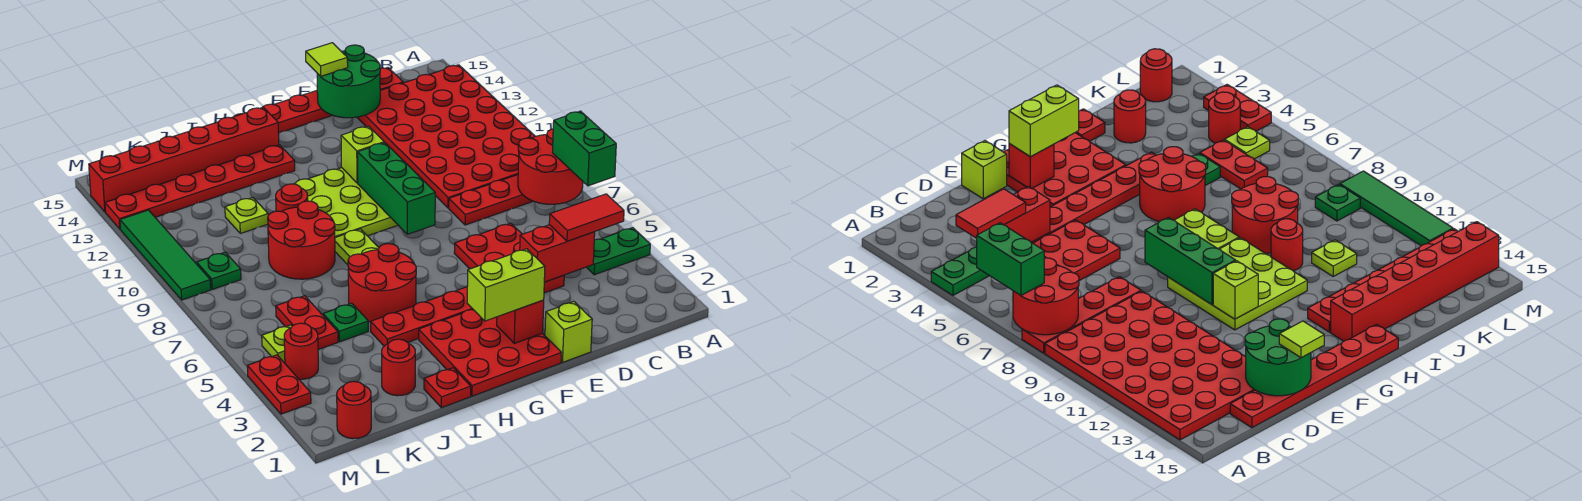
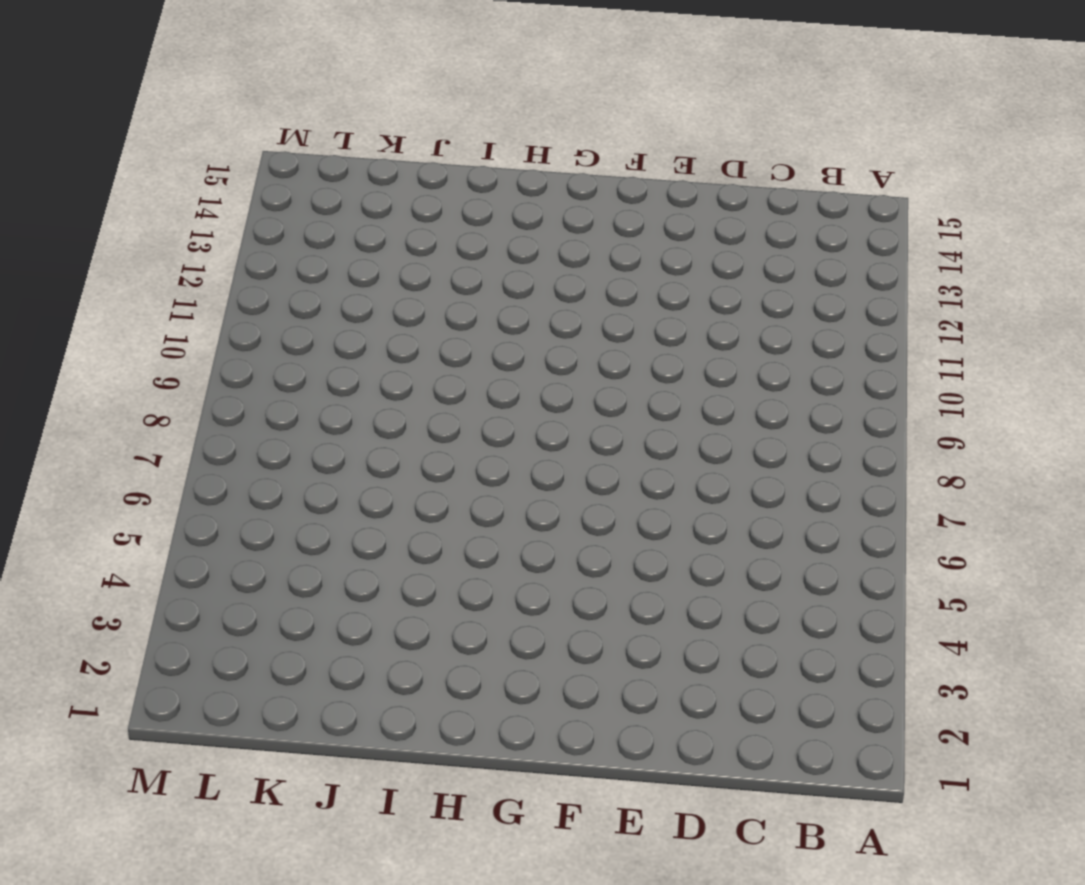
none -> green 1x2 plate [587,228,650,275]
none -> red 1x4 plate [449,175,533,225]
none -> red 4x6 plate [357,65,535,208]
none -> red 1x6 plate [234,68,403,133]

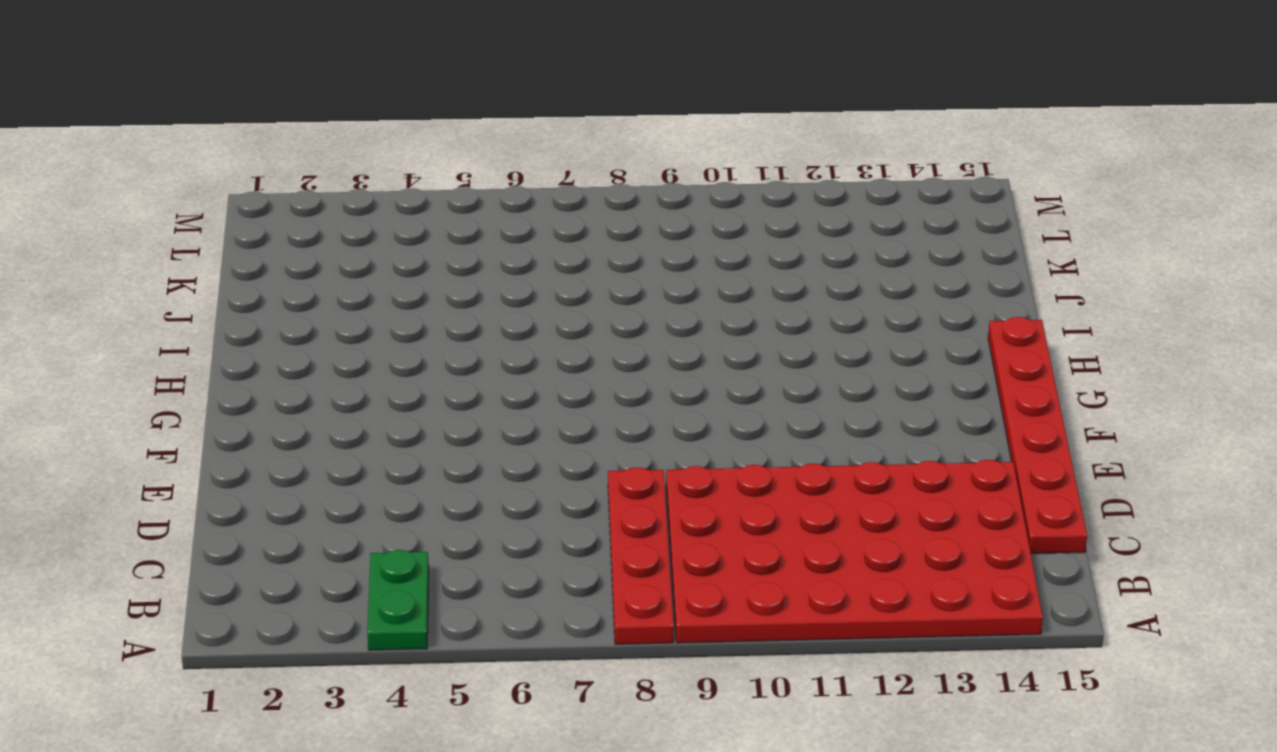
none -> red 1x6 plate [371,275,564,346]
none -> red 2x2 plate [454,223,522,269]
none -> lime 1x1 brick [545,302,592,362]
none -> red 3x3 plate [419,310,561,396]

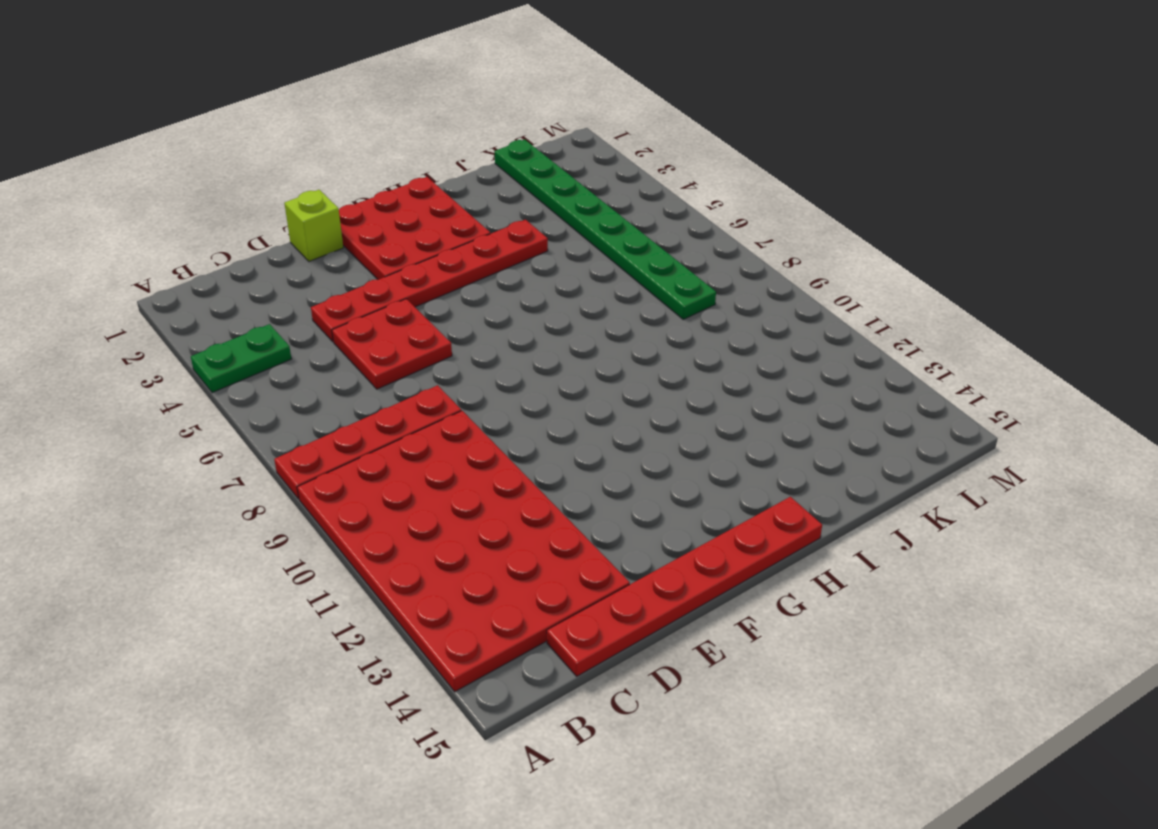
green 1x8 plate [494,139,716,319] -> red 1x2 plate [276,296,338,350]
none -> lime 3x3 plate [294,168,398,238]
none -> red 2x2 round brick [348,244,416,322]
none -> lime 1x2 plate [335,229,379,265]
none -> red 1x6 plate [105,145,295,229]

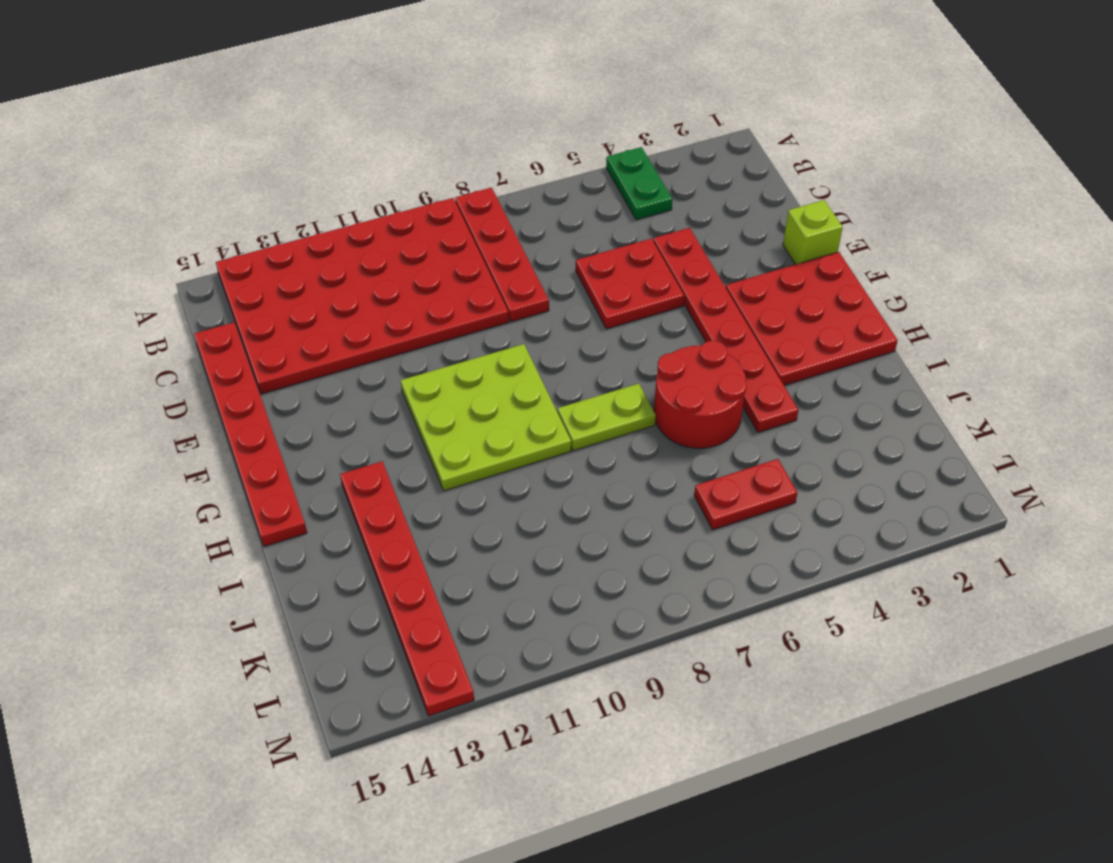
none -> red 1x6 brick [89,107,279,212]
none -> red 1x1 plate [424,368,471,408]
none -> red 2x2 round brick [268,201,335,279]
none -> red 1x1 round brick [276,184,308,212]

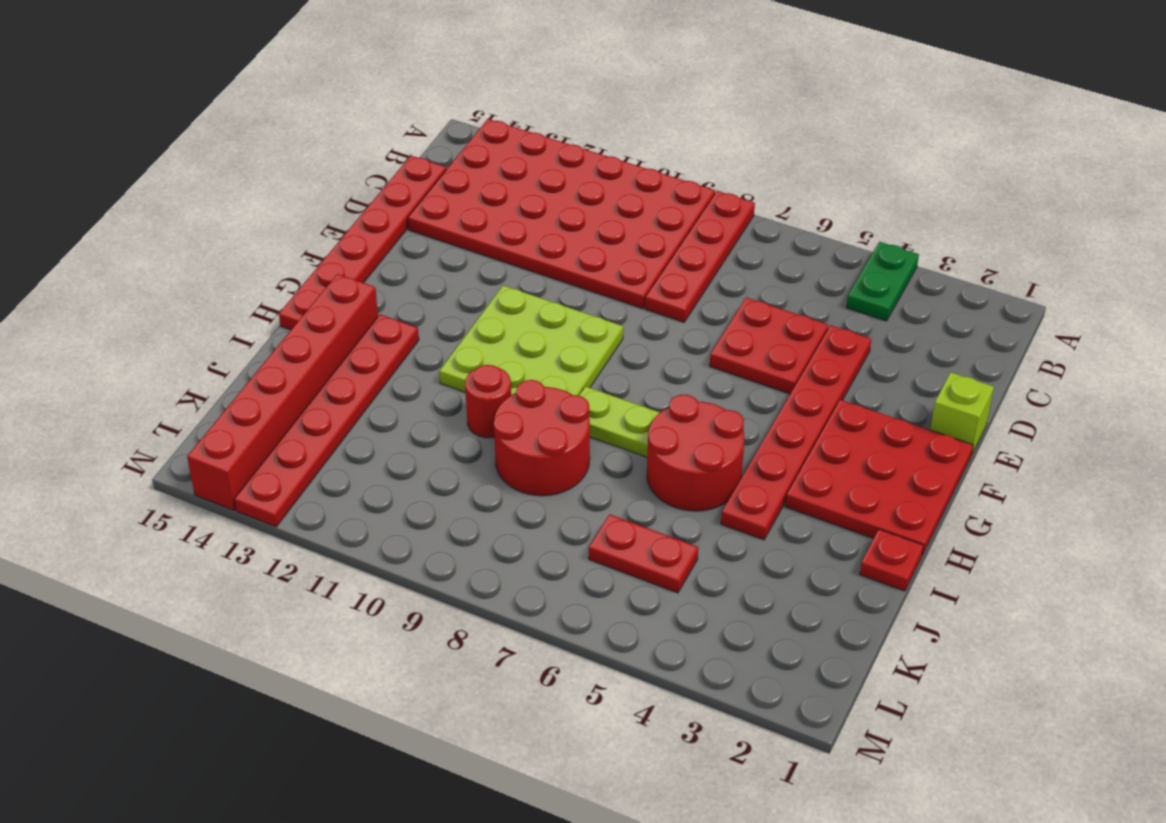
none -> red 1x1 round brick [382,339,415,396]
none -> green 1x1 plate [323,303,368,342]
none -> lime 1x1 plate [225,197,268,233]
none -> red 1x1 round brick [337,381,371,439]

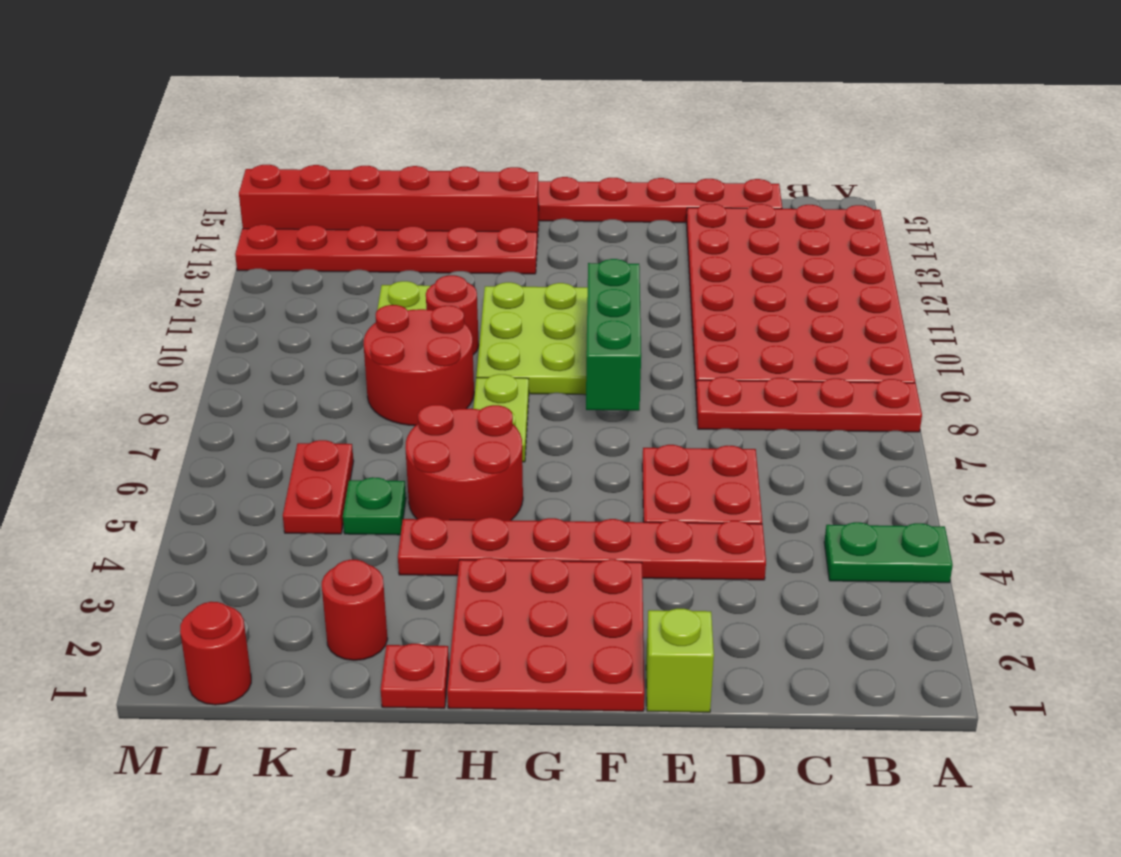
none -> red 1x1 round brick [284,323,318,379]
none -> lime 1x1 plate [262,325,292,362]
none -> green 1x1 plate [197,252,241,290]
none -> red 1x2 plate [247,355,311,414]

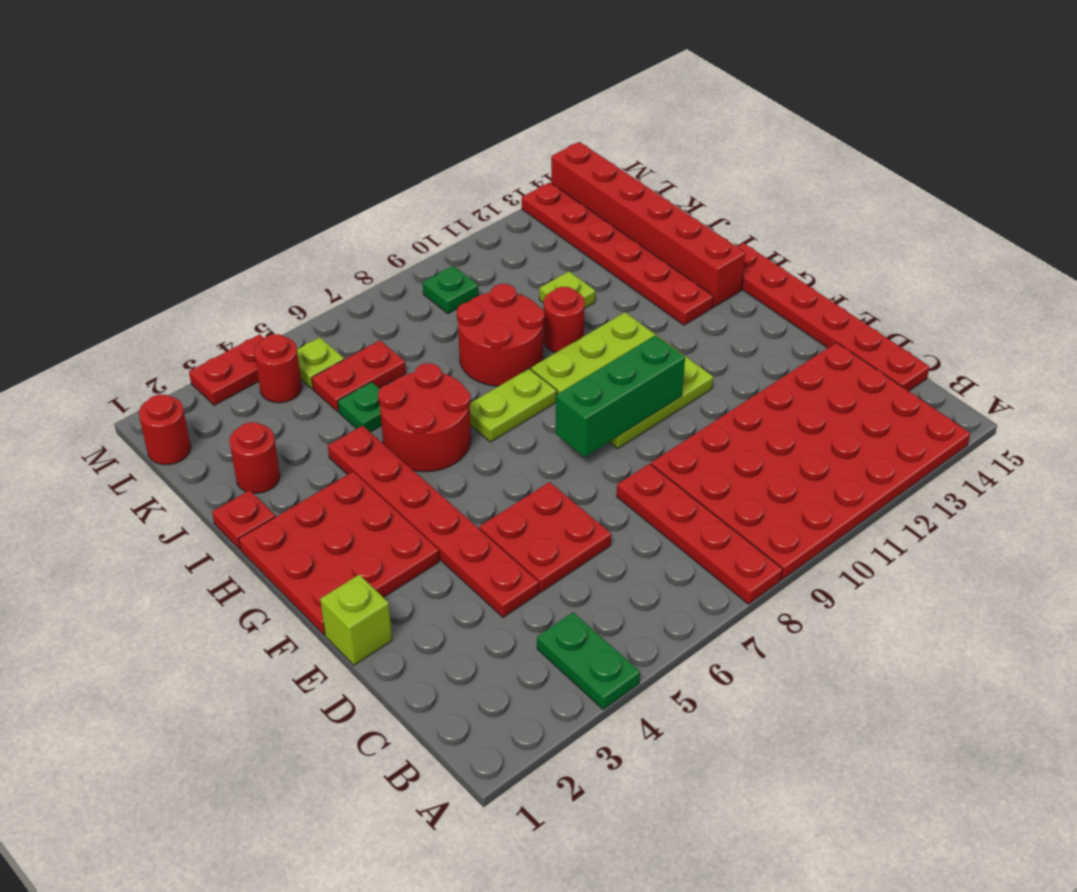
none -> green 1x4 tile [120,210,211,300]
none -> red 2x2 round brick [518,129,583,204]
none -> red 1x2 brick [520,225,595,282]
none -> green 2x2 round brick [317,45,380,118]

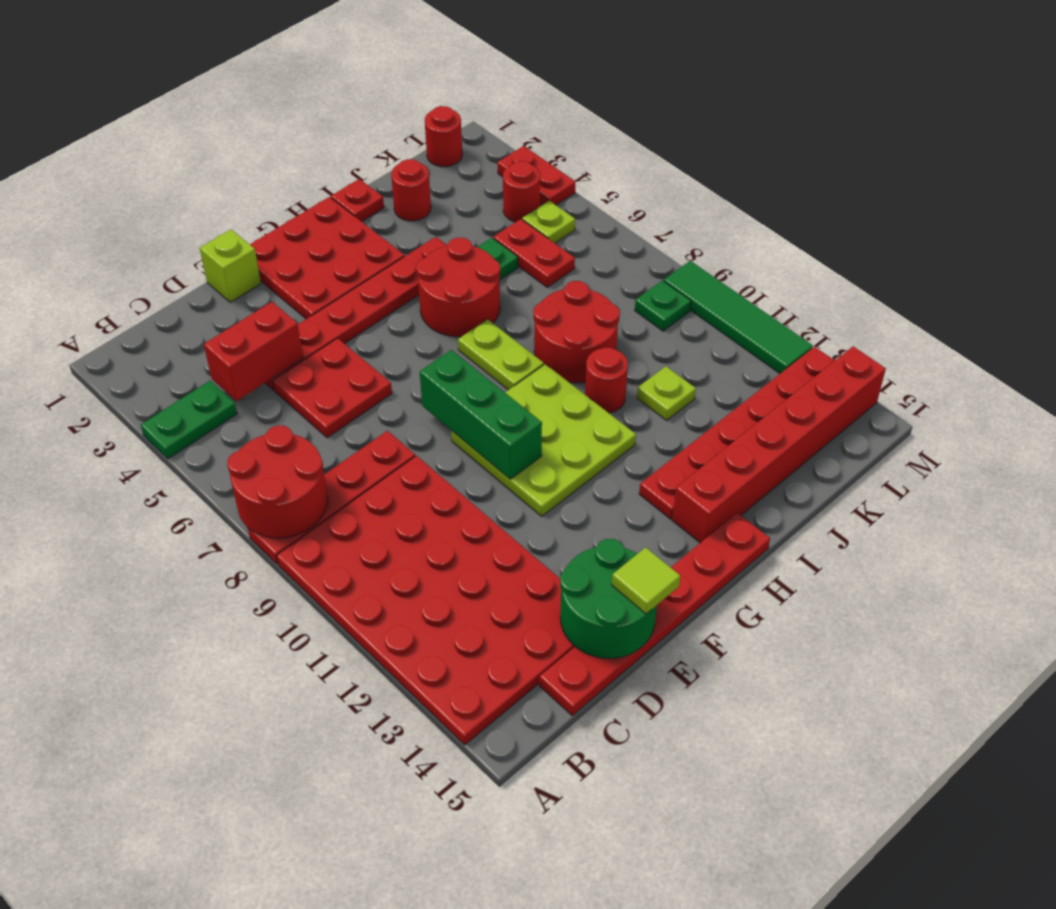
none -> red 1x1 brick [497,300,544,343]
none -> lime 1x1 brick [341,126,384,183]
none -> green 1x2 brick [553,111,616,186]
none -> red 1x2 tile [549,194,624,241]

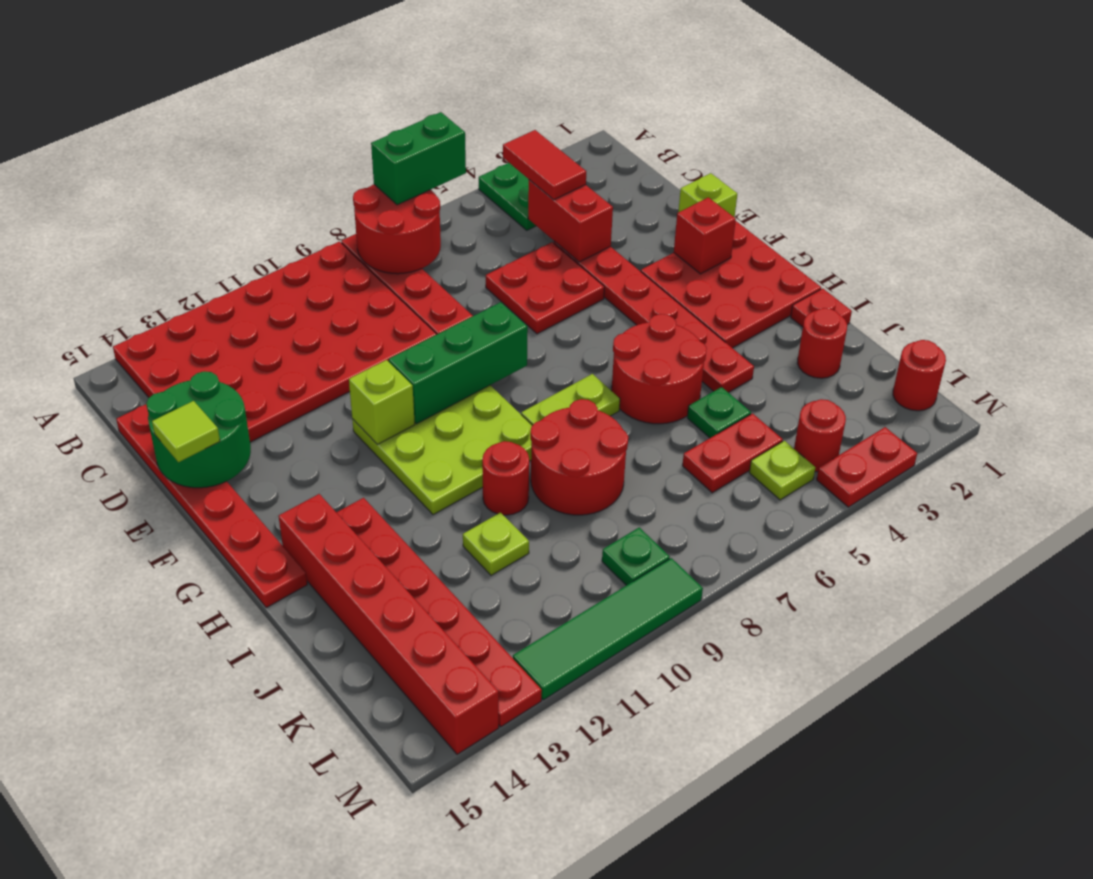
none -> lime 1x2 brick [467,249,545,321]

